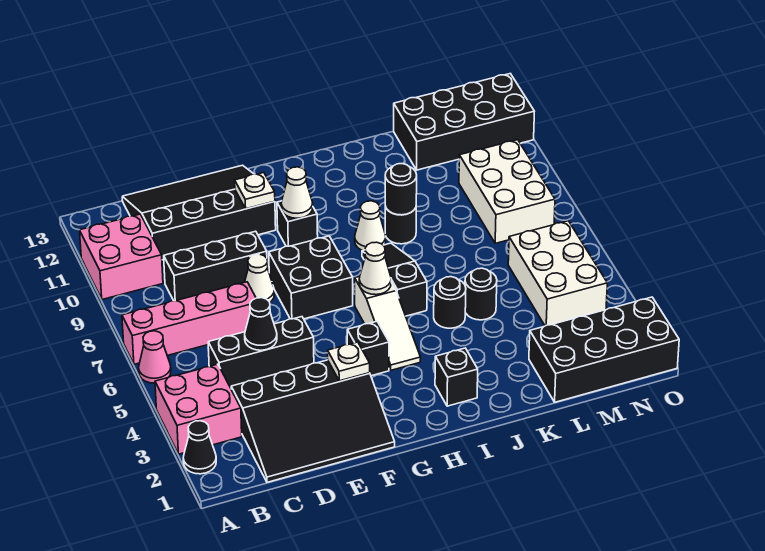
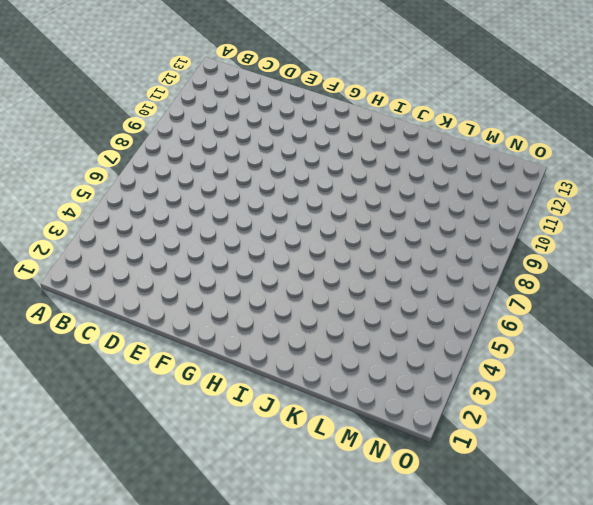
none -> black 1x1 cone [183,421,216,474]
none -> pink 2x2 brick [155,364,242,454]
none -> pink 1x1 cone [139,331,171,383]
none -> pink 1x4 brick [122,282,256,364]

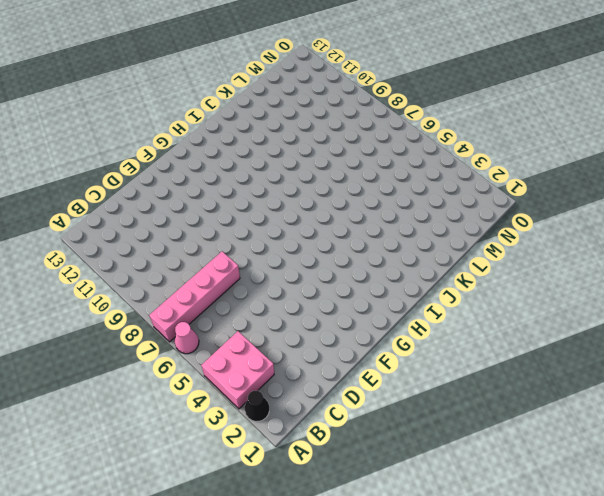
none -> pink 2x2 brick [80,214,163,299]
none -> black 3x4 slope [231,360,395,482]
none -> black 1x3 brick [208,317,314,388]
none -> black 1x3 brick [164,231,267,301]

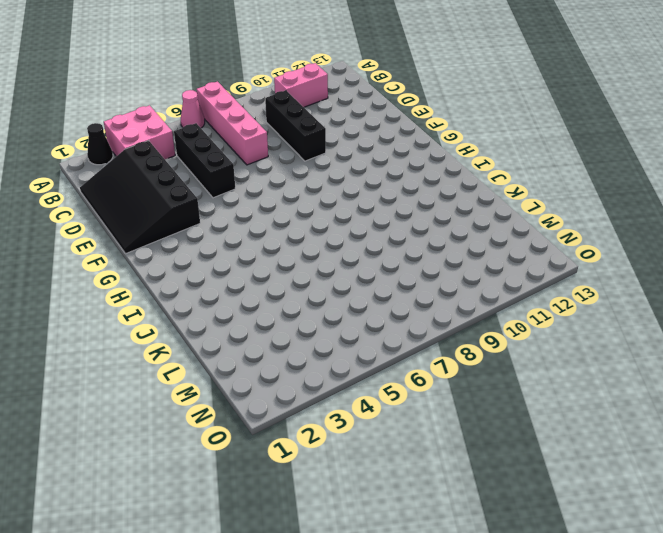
pink 1x2 brick [274,63,328,107] -> pink 2x2 brick [80,214,163,299]
none -> black 3x4 slope [122,165,276,260]
none -> white 1x1 cone [245,254,274,302]
none -> black 2x2 brick [269,236,353,319]
none -> black 1x1 brick [347,321,389,376]

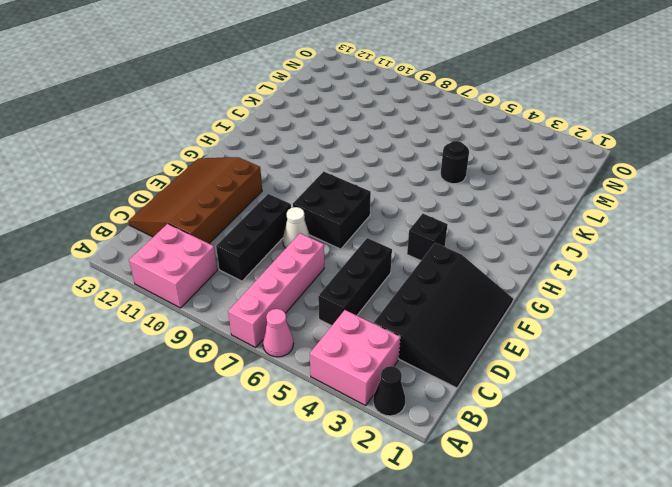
brown 3x4 slope [128,157,262,243] -> black 3x4 slope [122,165,276,260]
none -> black 1x1 brick [277,201,318,246]
none -> white 1x3 slope [355,276,421,370]
none -> black 1x1 brick [435,348,478,406]
none -> black 1x3 slope [362,243,427,316]

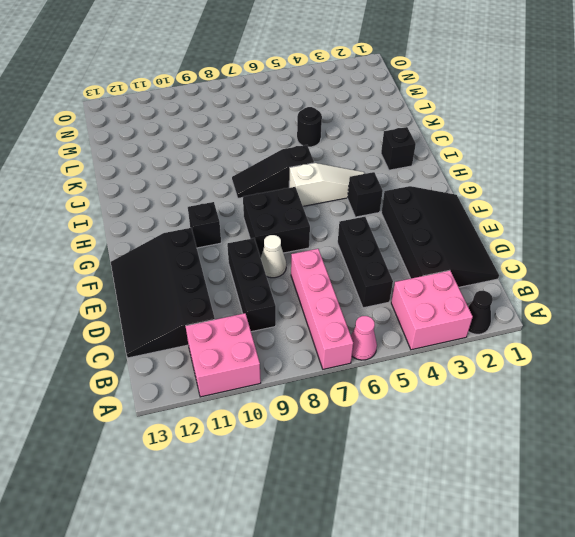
none -> white 1x1 cone [355,201,386,251]
none -> black 1x1 round brick [434,277,466,328]
none -> black 1x1 round brick [385,206,416,244]
none -> black 2x4 brick [529,297,679,402]

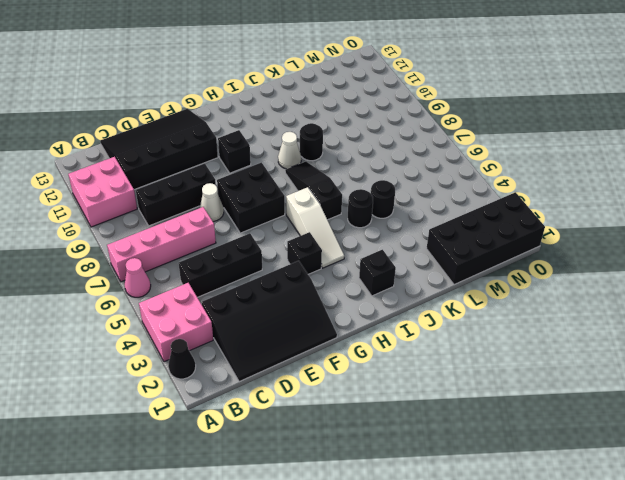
none -> black 2x4 brick [394,74,534,170]
none -> white 2x3 brick [508,221,607,326]
none -> white 2x3 brick [459,140,555,243]
none -> black 1x1 cone [245,298,277,350]

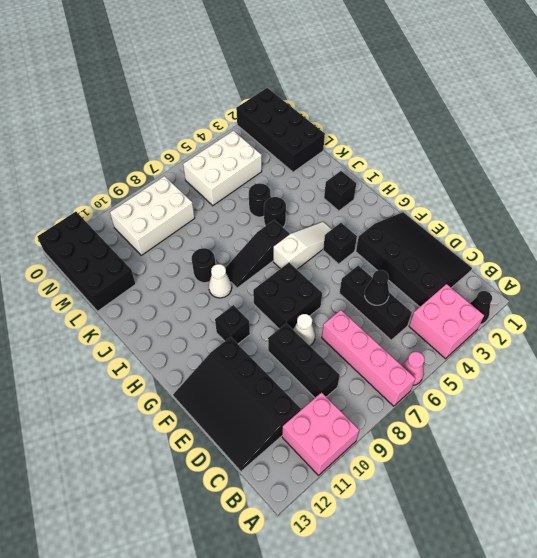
none -> white 1x1 plate [328,342,370,381]
none -> white 1x1 plate [235,173,275,209]
none -> white 1x1 cone [281,167,313,218]
none -> white 1x1 cone [359,242,391,295]

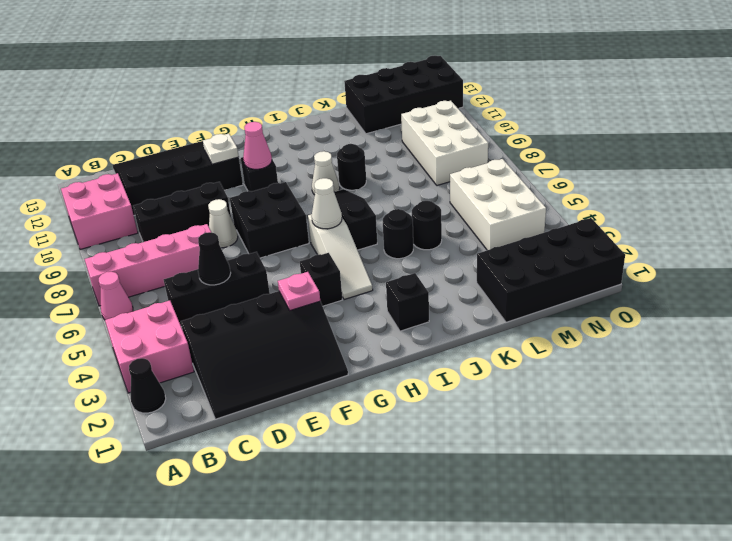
pink 1x1 plate [278,272,320,310] -> white 1x1 plate [328,342,370,381]
pink 1x1 cone [243,122,272,169] -> white 1x1 cone [281,167,313,218]
none -> black 1x1 round brick [385,164,417,215]

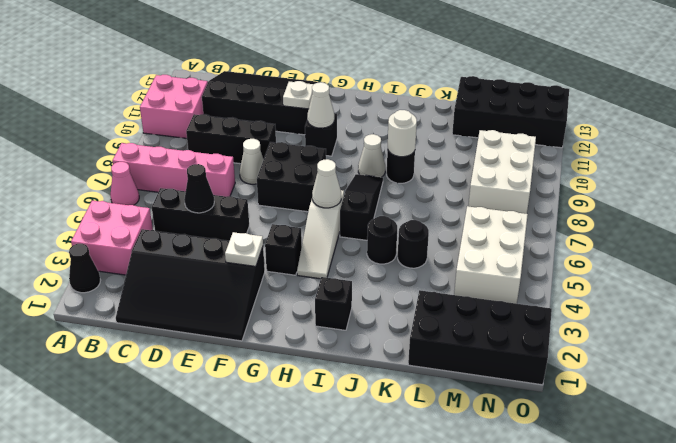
white 1x1 round brick [388,110,417,157] -> black 1x1 round brick [385,164,417,215]

